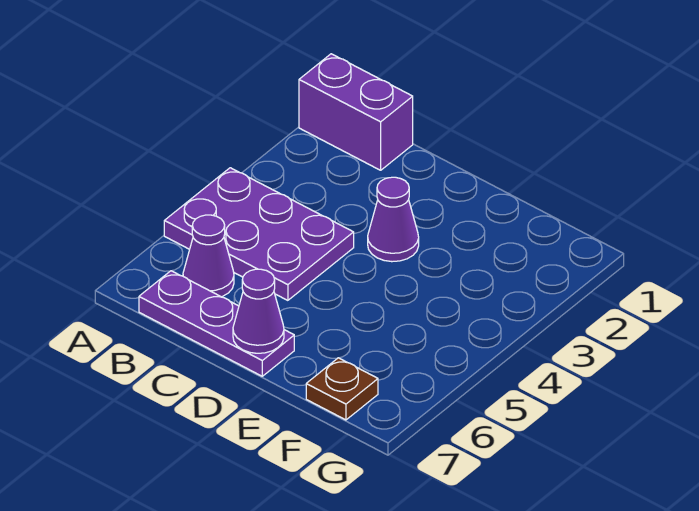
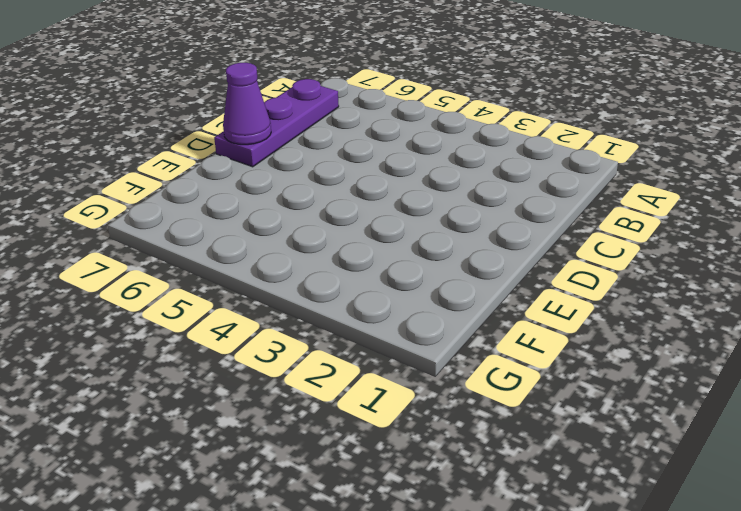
none -> purple 1x2 brick [299,54,413,170]
none -> purple 2x3 plate [164,168,354,300]

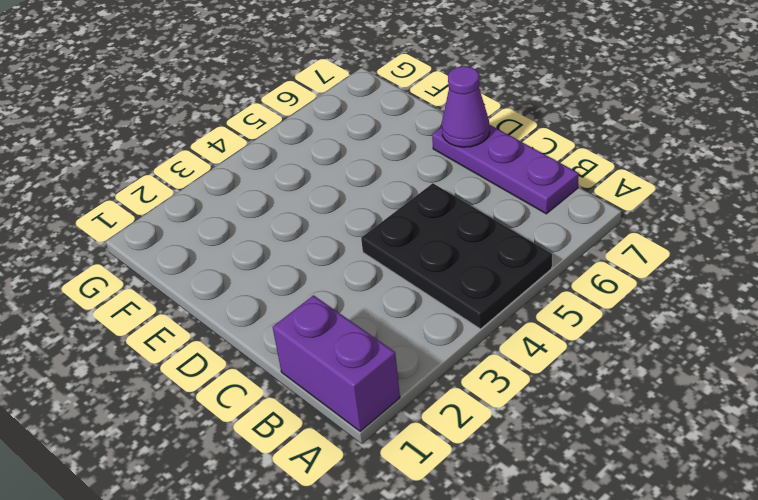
black 2x3 plate [361,183,552,329] -> purple 2x3 plate [164,168,354,300]
none -> purple 1x1 cone [183,215,234,297]
none -> purple 1x1 cone [368,177,419,262]

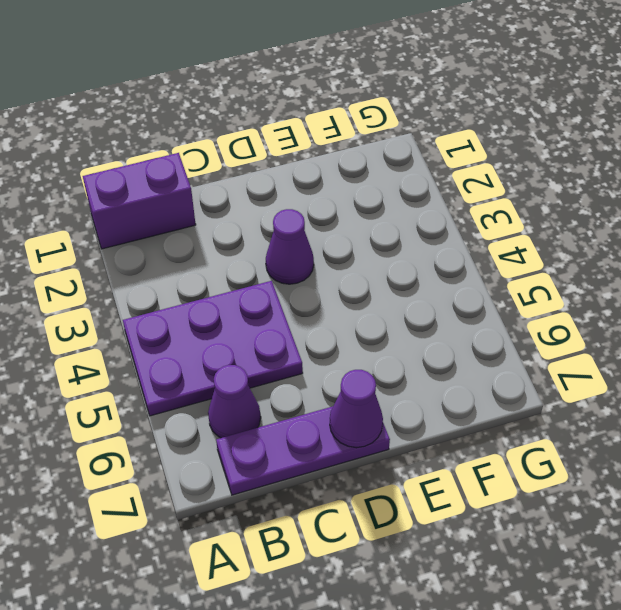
none -> brown 1x1 plate [306,358,378,420]

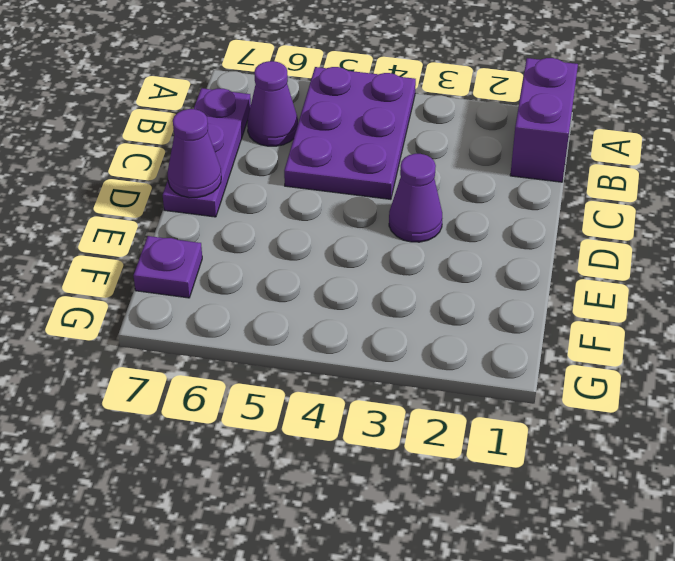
purple 1x1 plate [133,236,202,298] -> brown 1x1 plate [306,358,378,420]

